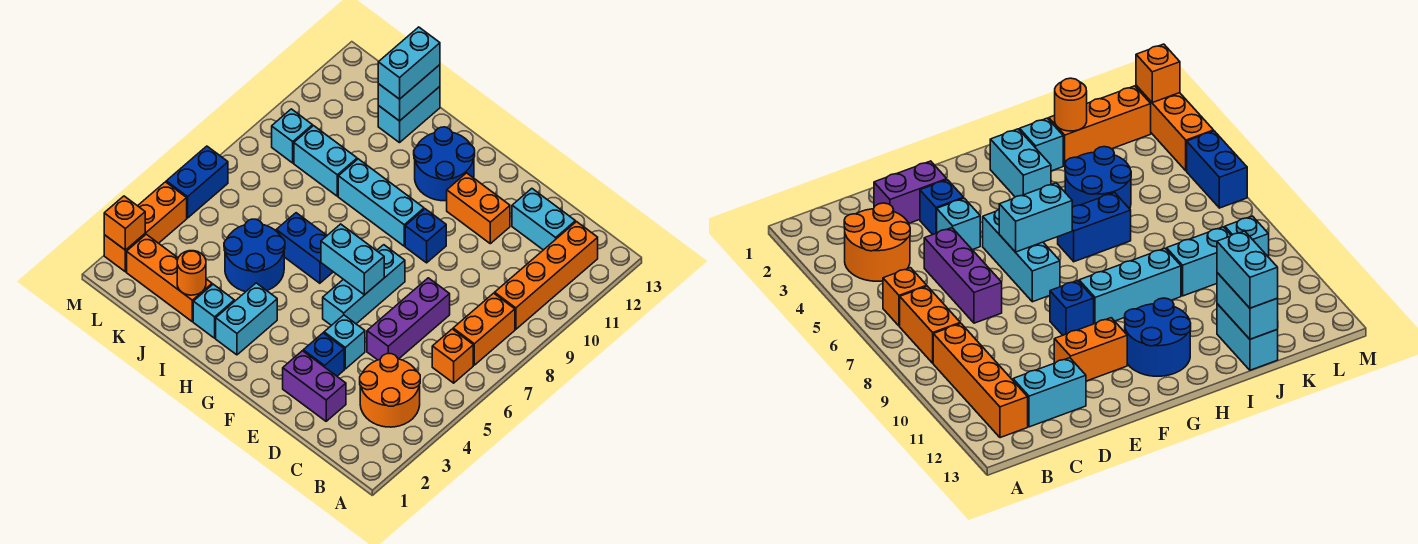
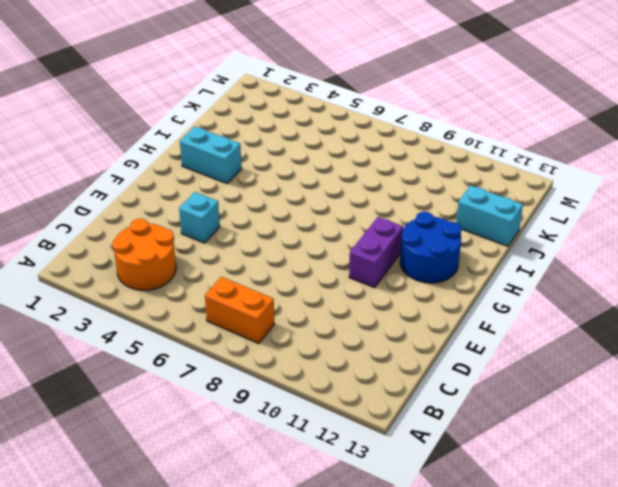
purple 1x2 brick [349,217,403,288] -> purple 1x2 brick moved to [283,351,346,421]
none -> orange 1x1 brick [432,329,473,383]
none -> orange 1x4 brick [495,222,598,329]
none -> cyan 1x2 brick [512,189,575,250]

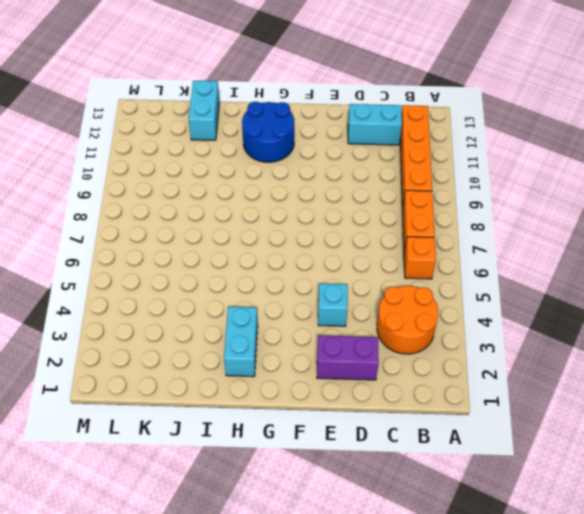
none -> purple 1x3 brick [367,278,450,360]
none -> blue 1x1 brick [303,333,344,376]
none -> orange 1x2 brick [447,173,510,244]

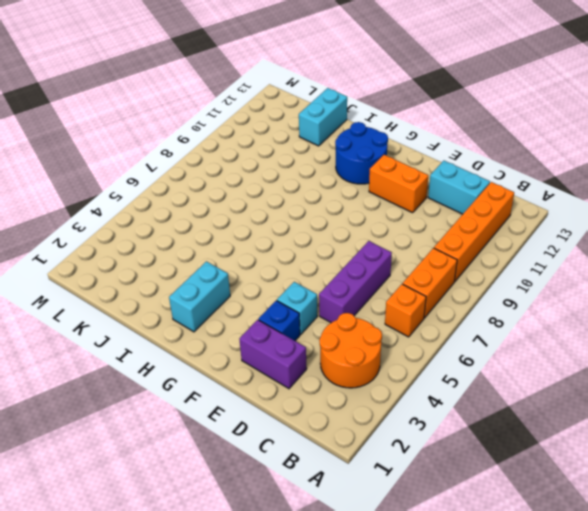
none -> cyan 1x3 brick [323,245,405,325]
none -> blue 1x1 brick [405,209,446,263]
none -> cyan 1x3 brick [338,159,424,246]

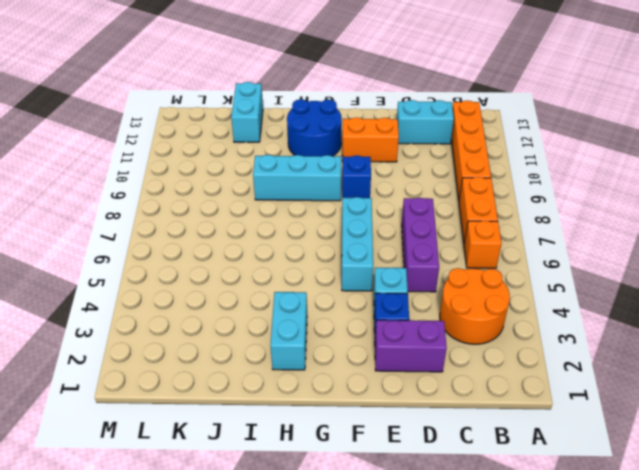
none -> blue 1x2 brick [276,213,333,283]
none -> cyan 1x1 brick [193,284,234,338]
none -> blue 2x2 round brick [224,219,285,292]

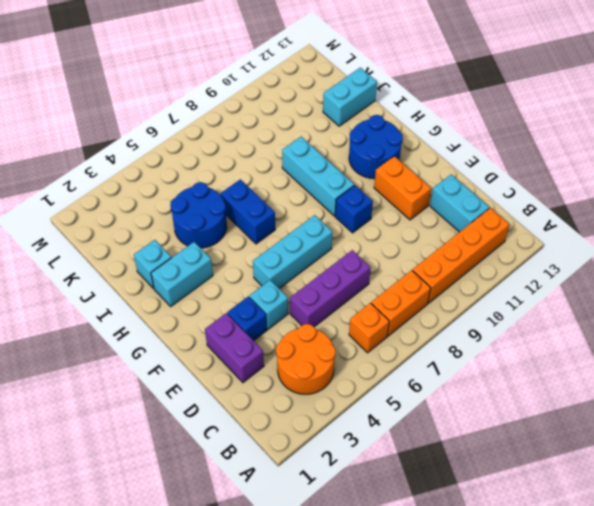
none -> orange 1x3 brick [127,234,212,322]
none -> cyan 1x2 brick [294,126,357,196]
none -> cyan 1x1 brick [272,109,313,163]

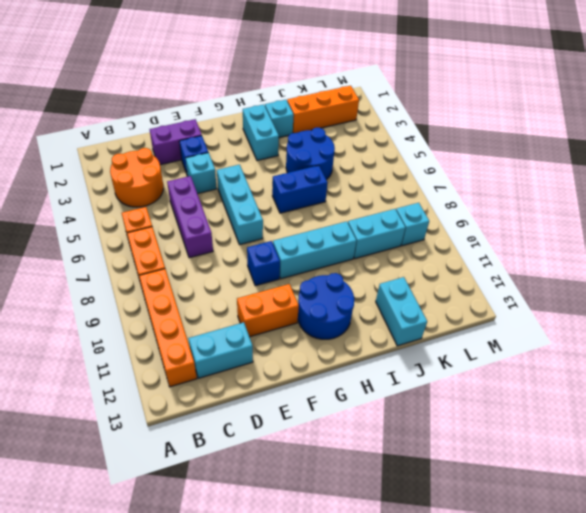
none -> orange 1x3 brick [104,182,187,272]
none -> blue 1x2 brick [166,146,228,218]
none -> cyan 1x2 brick [321,224,384,295]

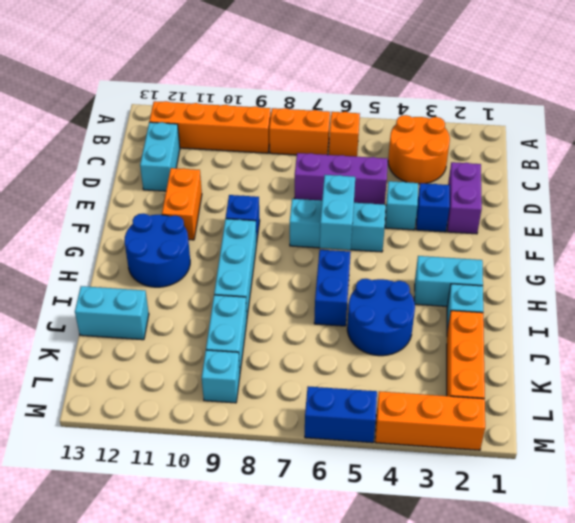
none -> orange 1x1 round brick [177,251,206,295]
none -> cyan 1x2 brick [378,65,440,121]
none -> orange 1x1 brick [104,196,145,250]

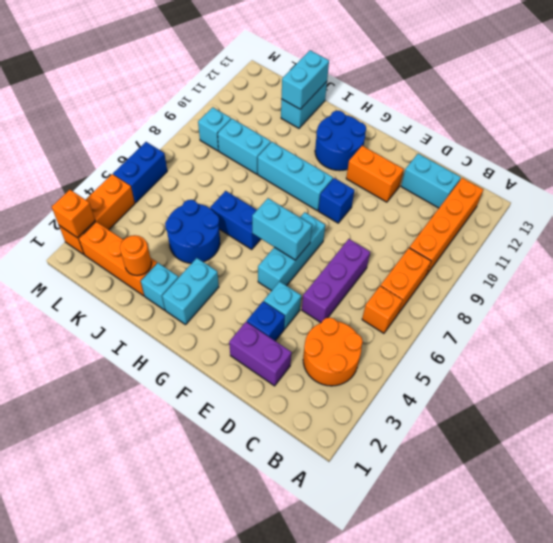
none -> cyan 1x2 brick [378,27,440,99]

